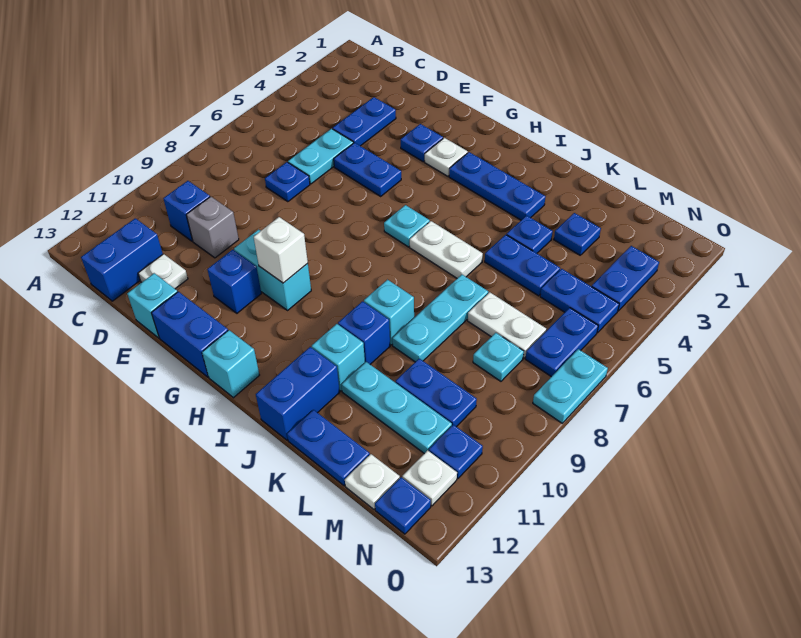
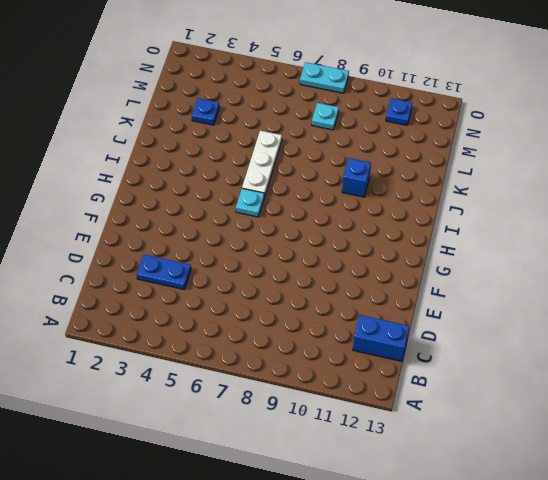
white 1x3 plate [242,131,282,197] -> white 1x2 plate [410,221,483,278]
none -> blue 1x1 brick [163,181,210,241]
none -> cyan 1x2 plate [288,129,353,184]
none -> blue 1x1 plate [265,162,310,202]
none -> grey 1x1 brick [186,197,239,258]

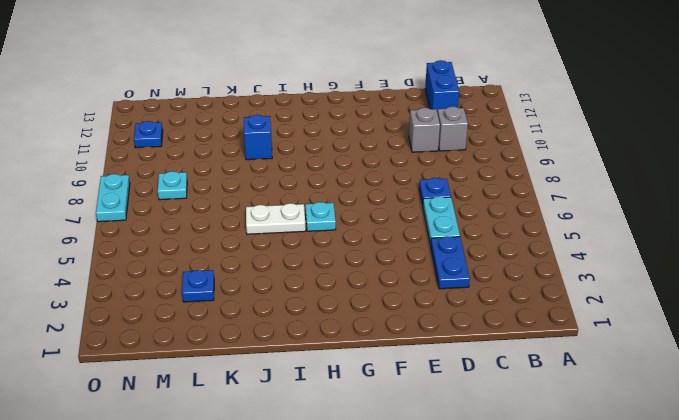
grey 1x1 brick [437,107,468,151] -> blue 1x1 brick [163,181,210,241]
none -> white 1x1 plate [138,254,188,289]
none -> blue 1x2 plate [334,143,401,196]
none -> cyan 1x1 brick [127,273,177,338]
none -> blue 1x1 plate [400,124,443,162]

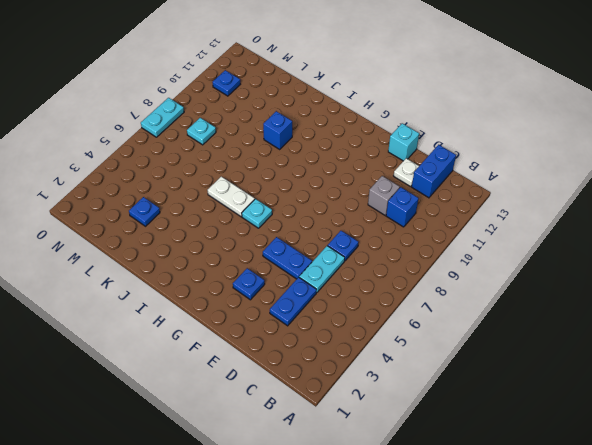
none -> cyan 1x2 brick [234,230,311,310]
none -> blue 1x1 brick [207,250,261,313]
none -> blue 1x2 brick [152,292,228,377]
none -> white 1x1 plate [425,138,468,176]

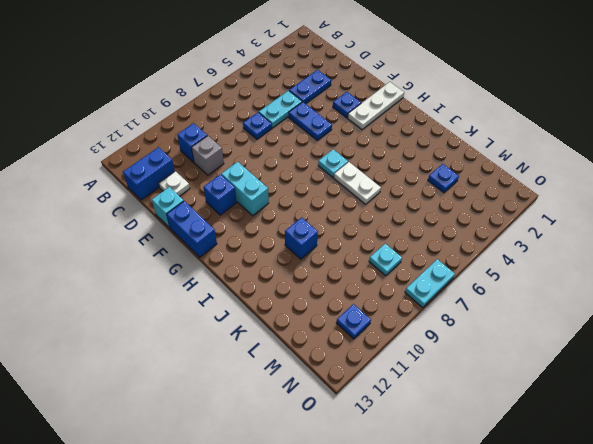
white 1x3 plate [348,82,404,130] -> white 1x1 plate [425,138,468,176]
none -> blue 1x3 plate [449,152,546,220]
none -> cyan 1x1 brick [202,330,259,398]
none -> cyan 1x1 brick [364,280,414,345]
none -> cyan 1x1 brick [312,324,365,391]

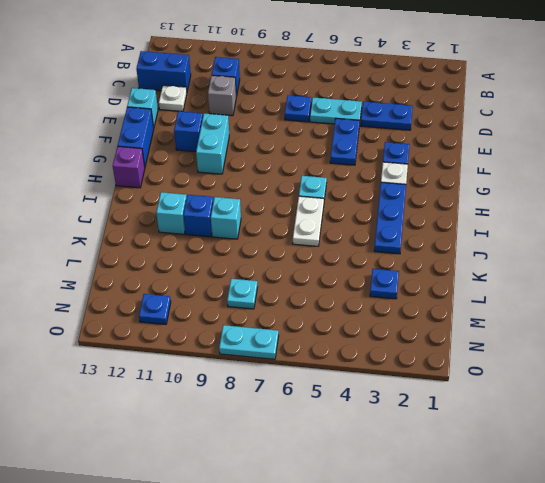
purple 1x1 brick [113,146,145,188] -> cyan 1x1 brick [202,330,259,398]
none -> blue 1x2 brick [256,347,340,440]
none -> blue 1x1 plate [507,216,553,253]
none -> blue 1x2 plate [485,235,560,296]
none -> cyan 1x3 plate [392,275,488,362]

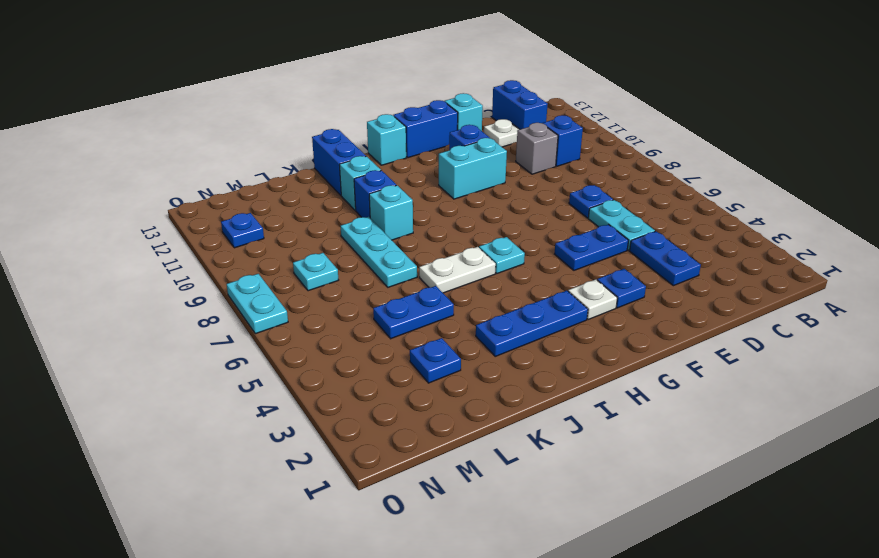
none -> blue 1x1 plate [507,216,553,253]
none -> cyan 1x3 plate [341,362,452,454]
none -> blue 1x2 plate [287,410,370,486]
none -> white 1x2 plate [468,292,546,358]

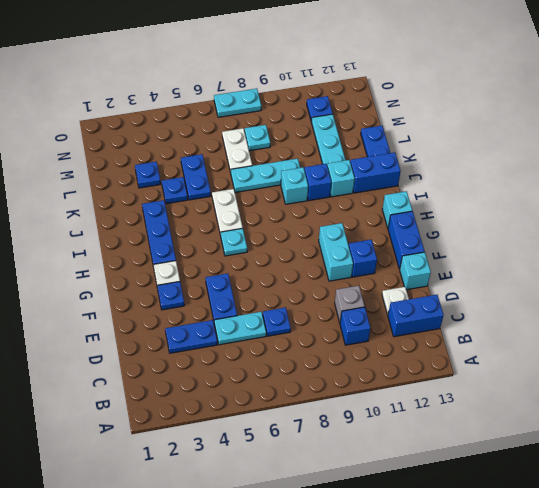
none -> blue 1x2 plate [396,359,477,427]
none -> blue 1x2 plate [540,269,619,333]
none -> white 1x1 plate [345,454,400,509]
none -> blue 1x2 plate [592,246,659,311]

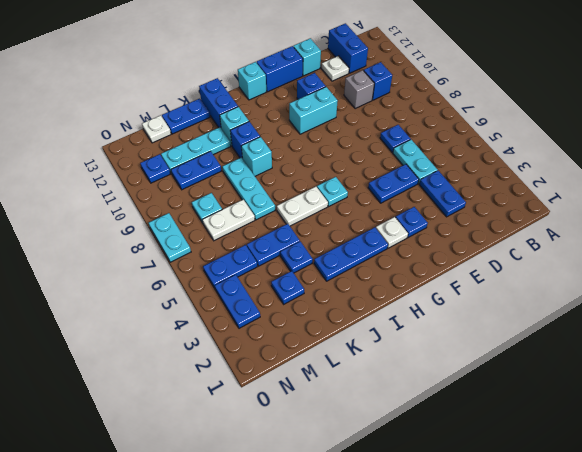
none -> blue 1x2 plate [525,308,598,377]
none -> white 1x1 plate [402,450,457,506]
none -> blue 1x1 plate [375,477,431,534]
none -> white 1x1 brick [254,217,308,283]

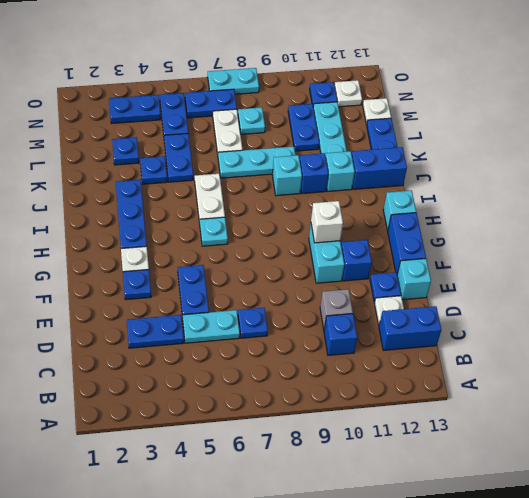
blue 1x1 plate [370,272,401,302] -> blue 1x1 plate moved to [375,477,431,534]

